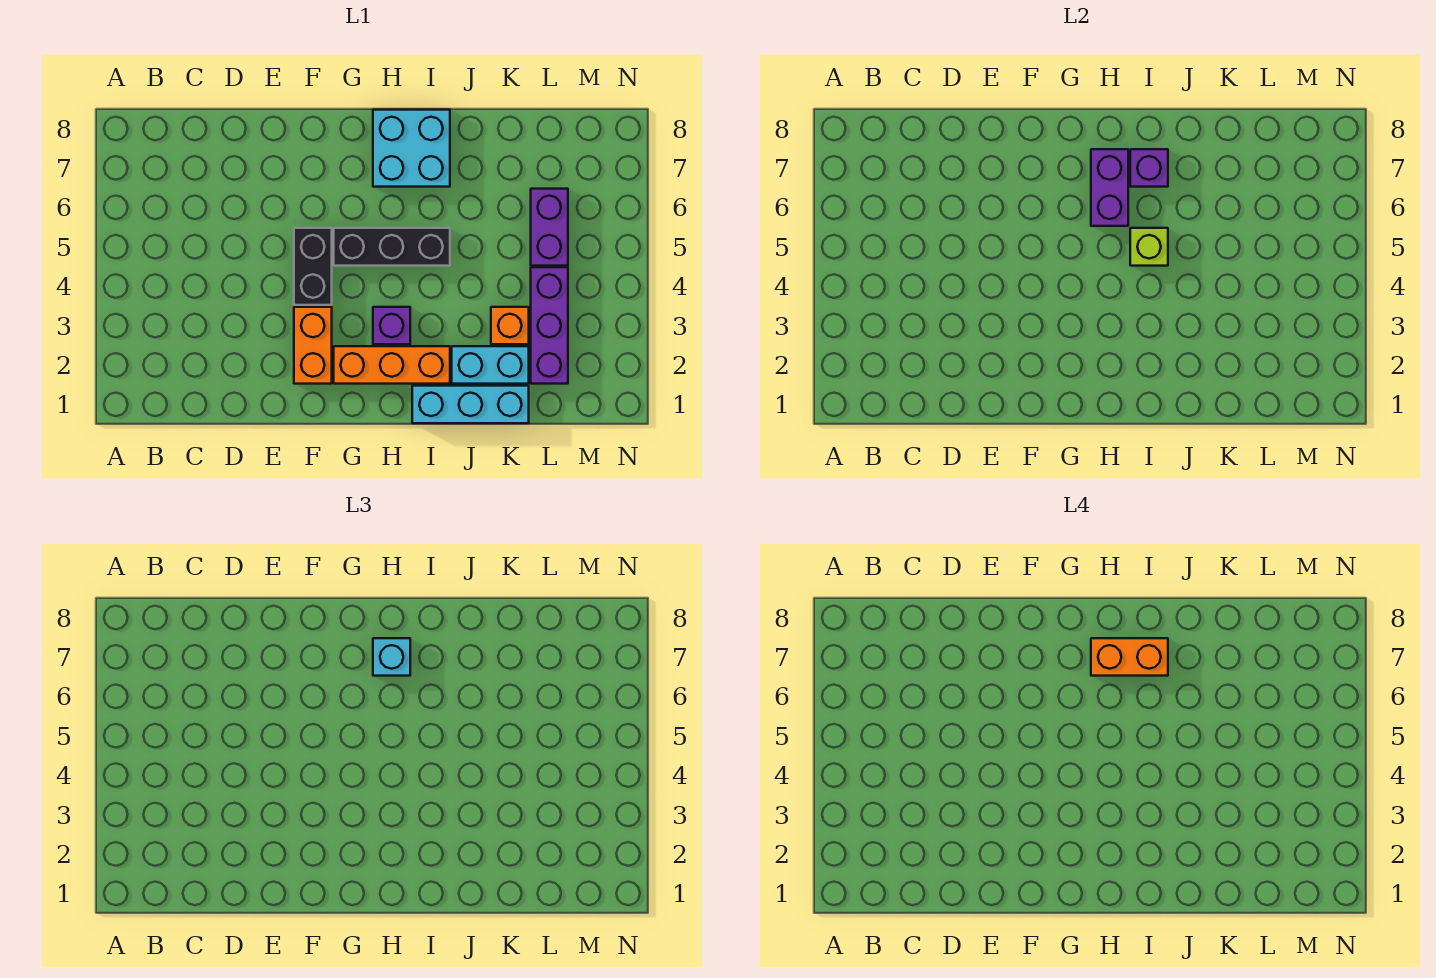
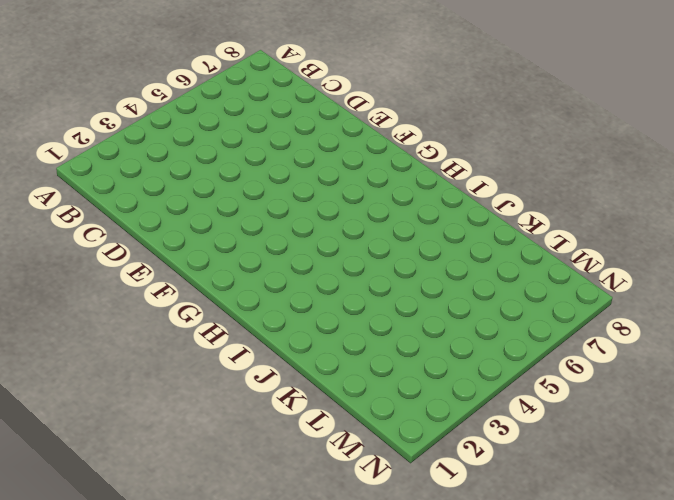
none -> orange 1x2 brick [294,307,332,384]
none -> black 1x2 brick [294,228,332,305]
none -> orange 1x3 brick [334,346,450,384]

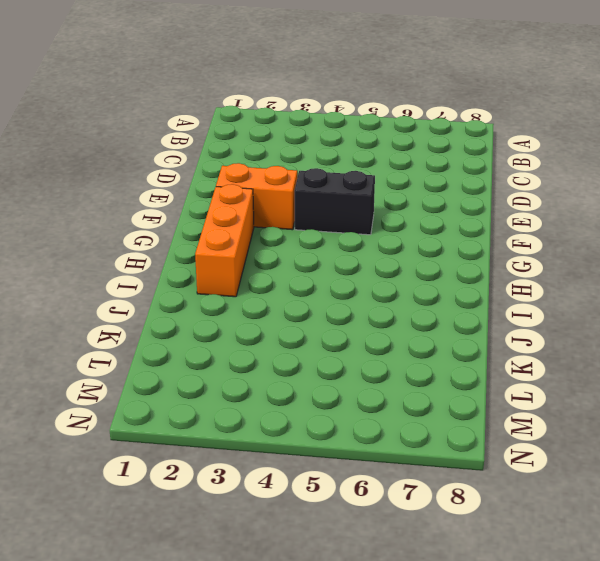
none -> black 1x3 brick [334,228,450,266]
none -> purple 1x1 brick [373,307,410,344]
none -> cyan 2x2 brick [373,110,450,187]

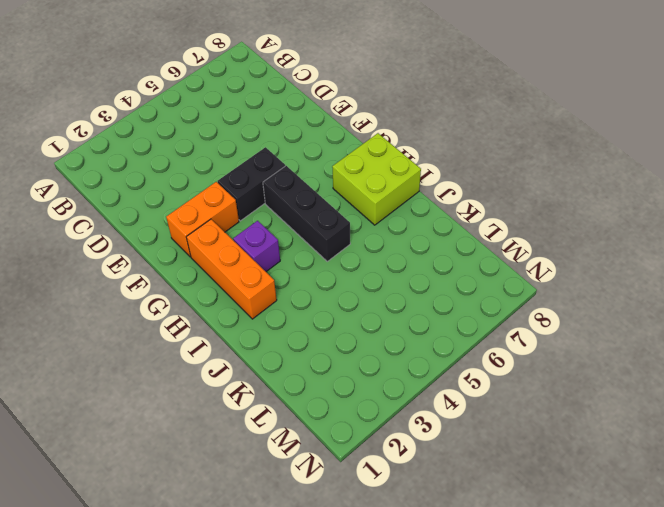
lime 2x2 brick [332,133,421,225] -> cyan 2x2 brick [373,110,450,187]
none -> cyan 1x3 brick [412,386,529,423]
none -> cyan 1x2 brick [452,346,529,384]
none -> orange 1x1 brick [491,307,529,344]

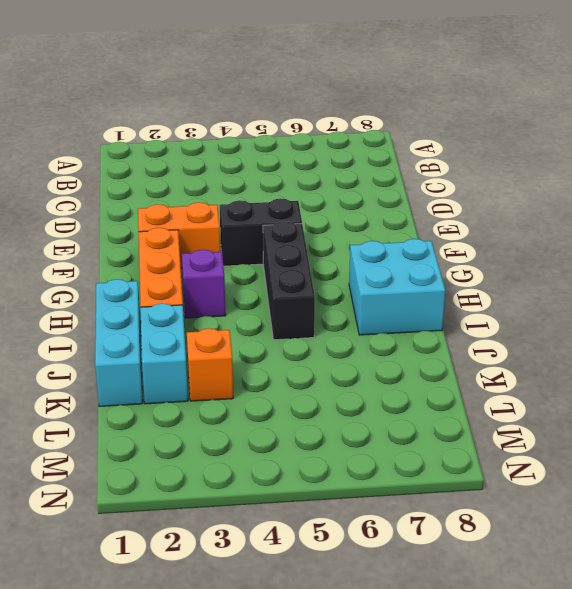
none -> purple 1x3 brick [531,267,568,384]
none -> purple 1x2 brick [531,189,568,266]
none -> purple 1x2 brick [1091,149,1128,226]

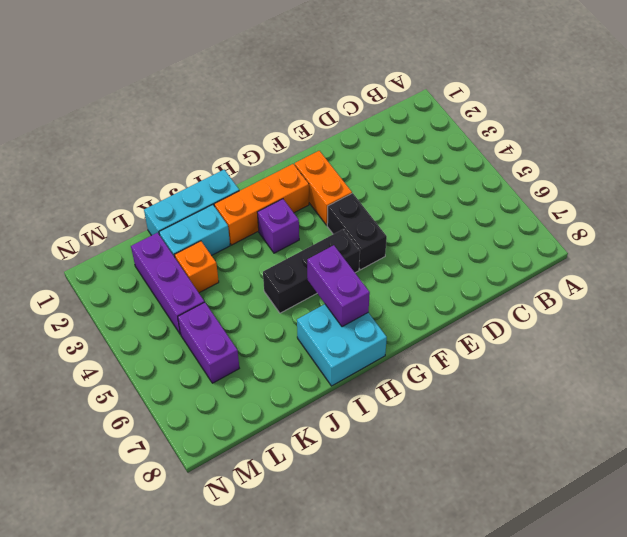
none -> lime 1x1 brick [1130,228,1168,266]
none -> purple 1x1 brick [1130,149,1168,187]
none -> cyan 1x1 brick [373,638,410,676]

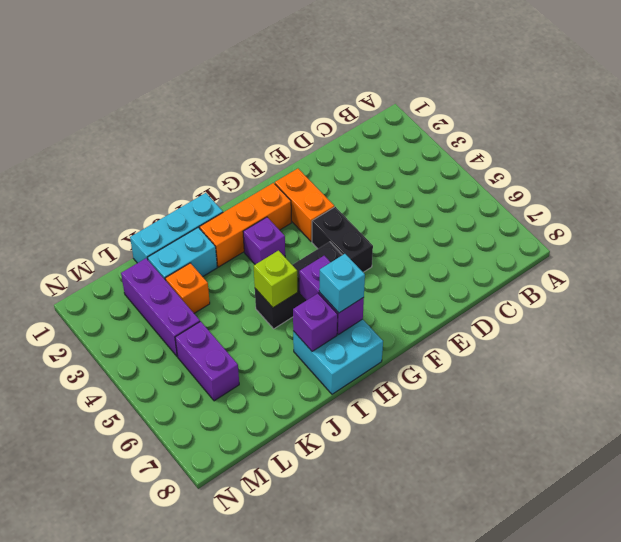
none -> orange 1x2 brick [1091,638,1168,676]

